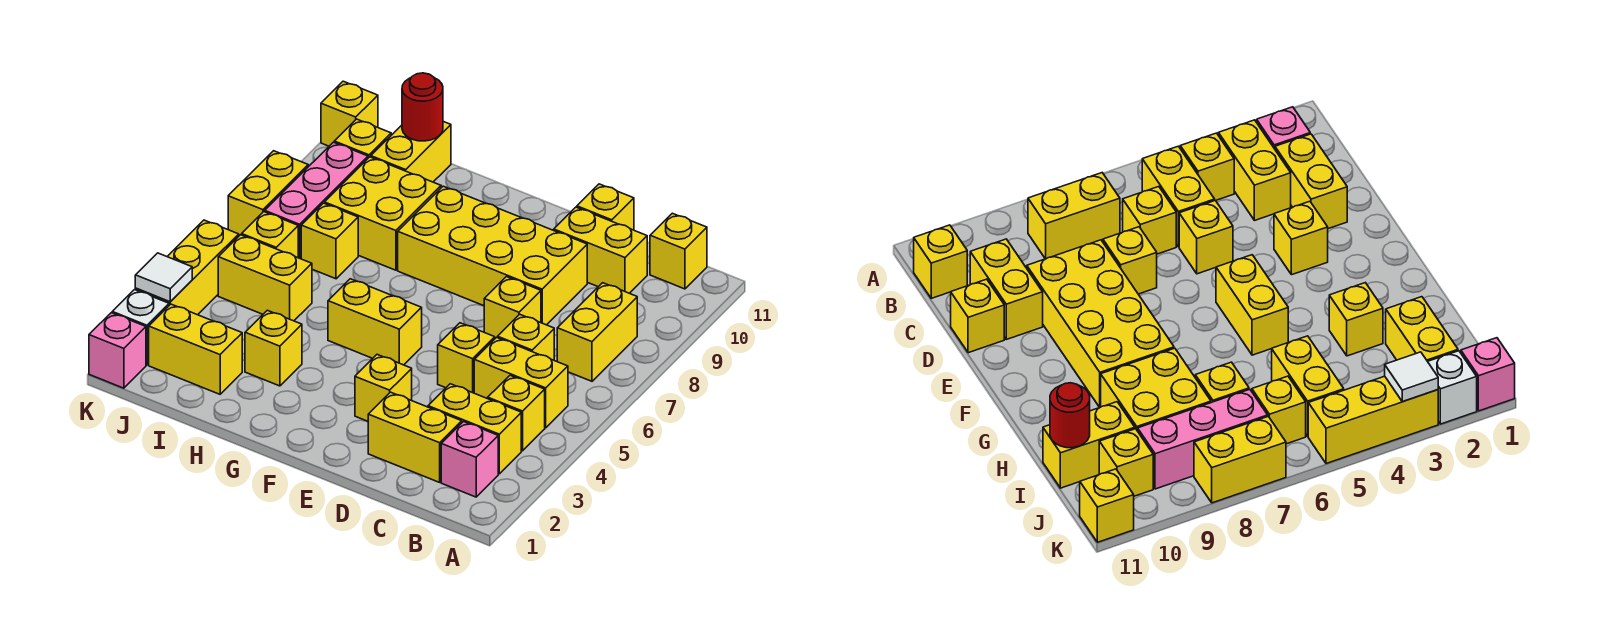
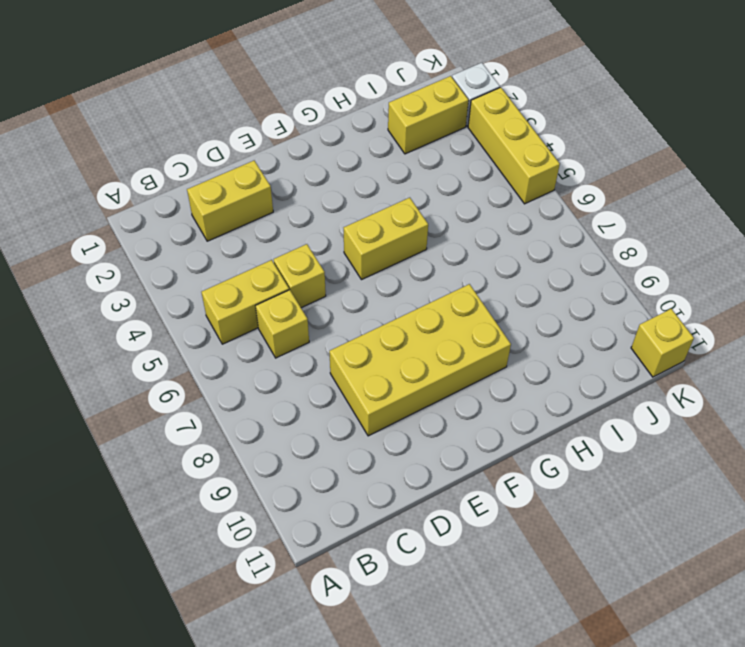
none -> pink 1x1 brick [441,422,498,497]
none -> yellow 1x2 brick [428,384,521,474]
none -> yellow 1x1 brick [488,375,545,451]
none -> yellow 1x2 brick [557,283,637,381]

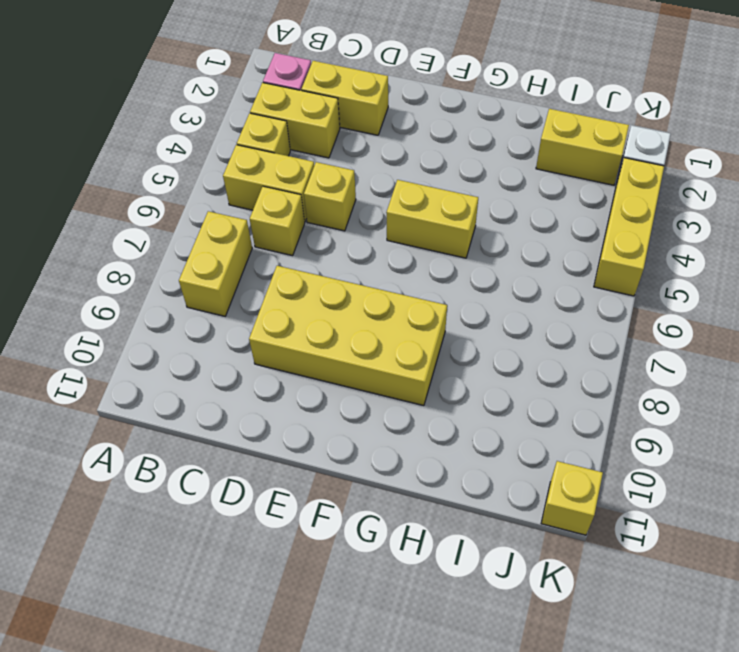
none -> yellow 1x1 brick [650,213,707,289]
none -> yellow 1x2 brick [554,207,647,293]
none -> yellow 1x1 brick [484,277,541,338]
none -> yellow 1x1 brick [577,184,634,230]

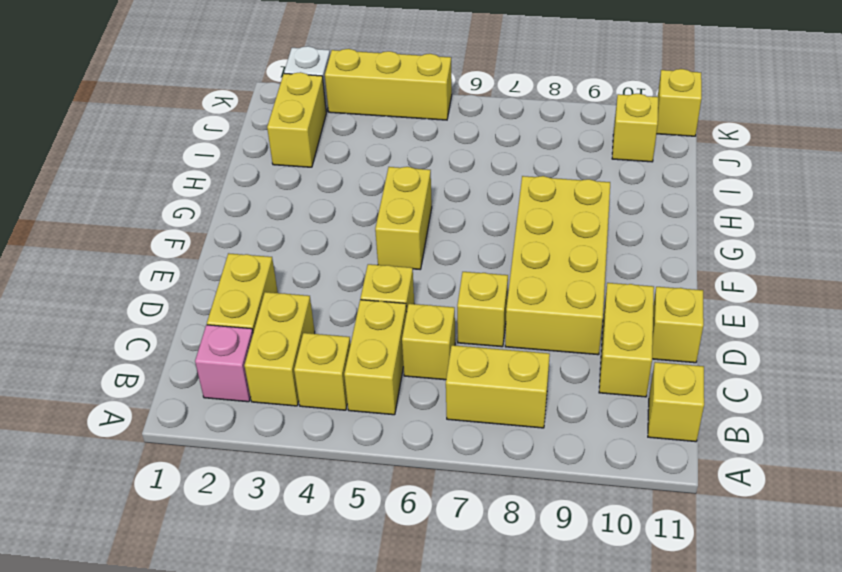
none -> yellow 1x1 brick [355,355,412,421]
none -> yellow 1x1 brick [245,310,302,386]
none -> yellow 2x2 brick [325,157,441,270]
none -> yellow 1x2 brick [218,235,312,321]

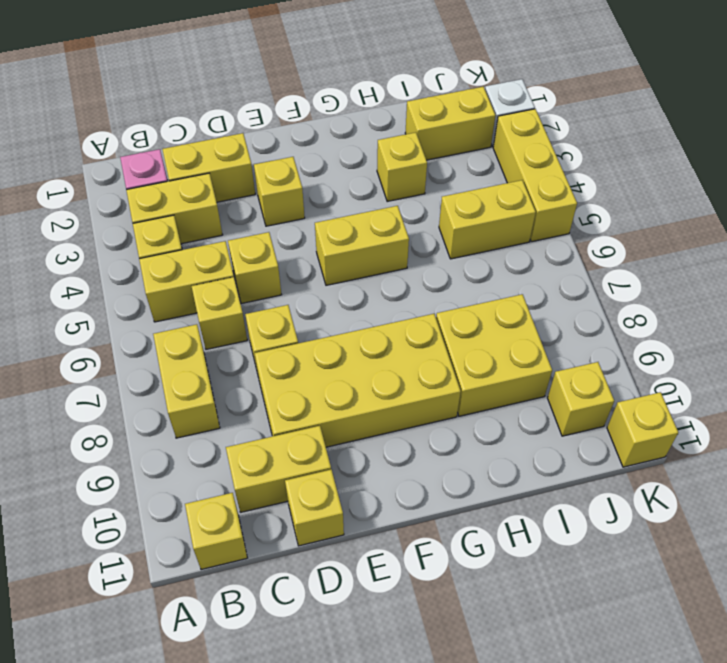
none -> yellow 1x1 brick [301,203,358,279]
none -> yellow 1x2 brick [371,122,451,182]
none -> yellow 1x1 brick [242,212,298,258]
none -> pink 1x3 brick [265,142,368,259]

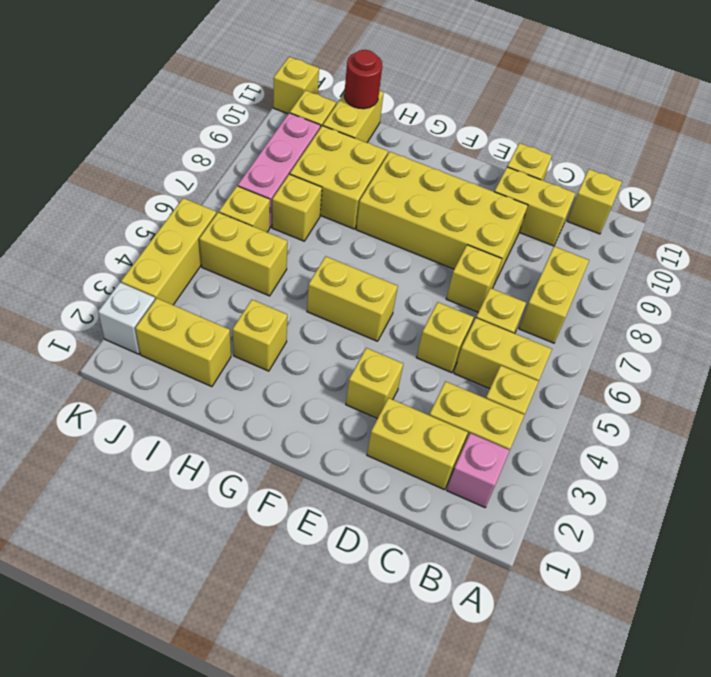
none -> pink 1x1 brick [89,313,146,388]
none -> yellow 1x2 brick [228,151,308,236]
none -> white 1x1 tile [135,253,192,302]

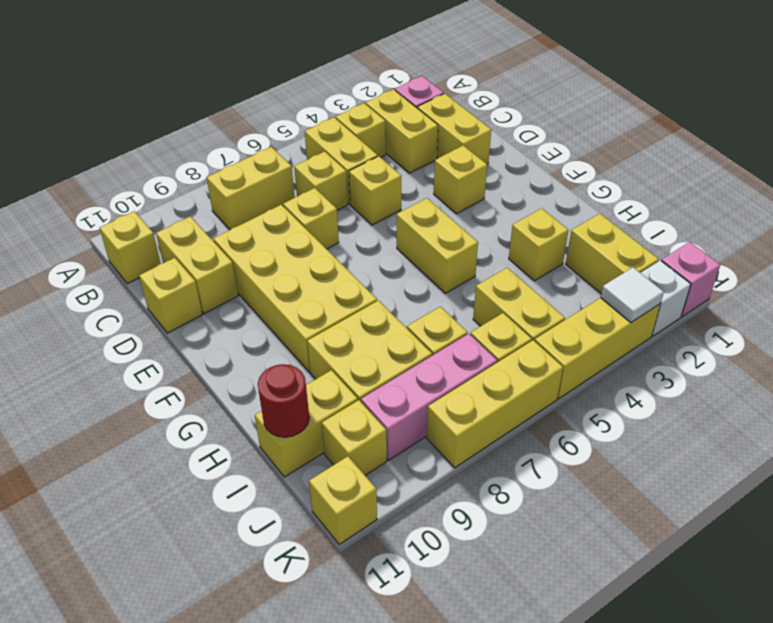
yellow 1x3 brick [427,340,563,468] -> yellow 1x2 brick [228,151,308,236]

